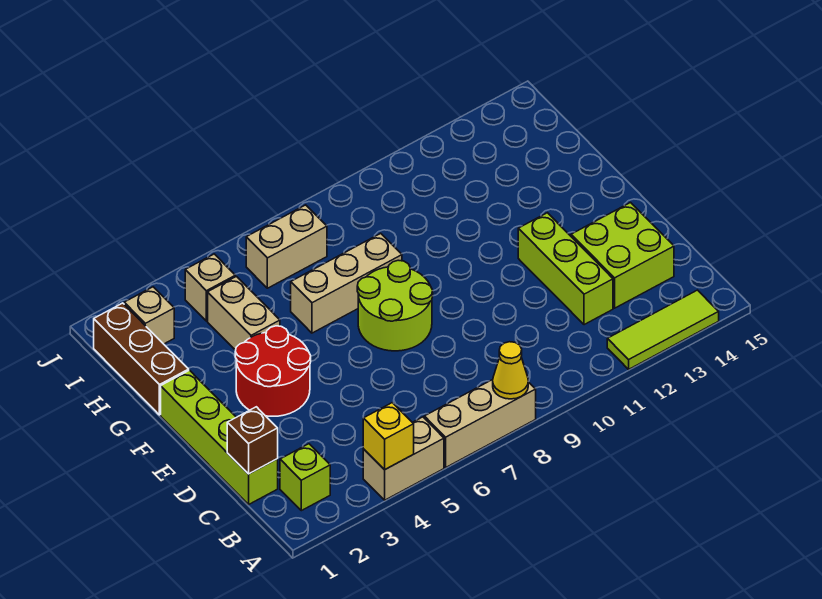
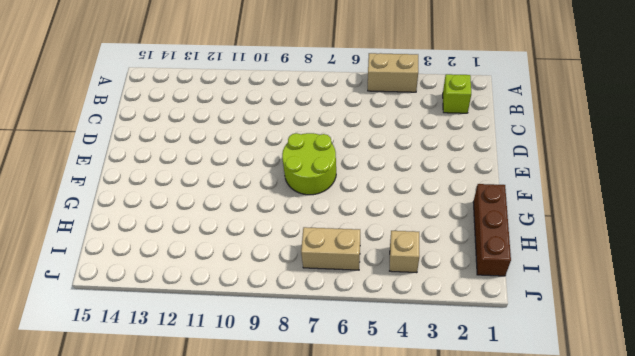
none -> tan 1x3 brick [424,380,536,467]
none -> lime 1x3 tile [607,290,719,369]
none -> lime 1x4 brick [161,370,278,504]

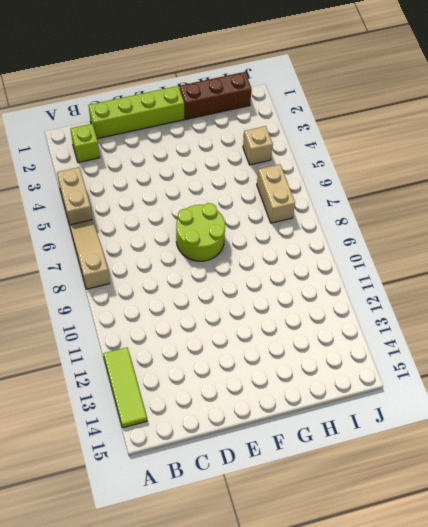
tan 1x3 slope [70,220,110,289] -> tan 1x3 brick [424,380,536,467]
none -> lime 1x3 brick [518,213,613,325]
none -> lime 2x2 brick [571,203,674,308]
none -> red 2x2 round brick [235,326,311,416]

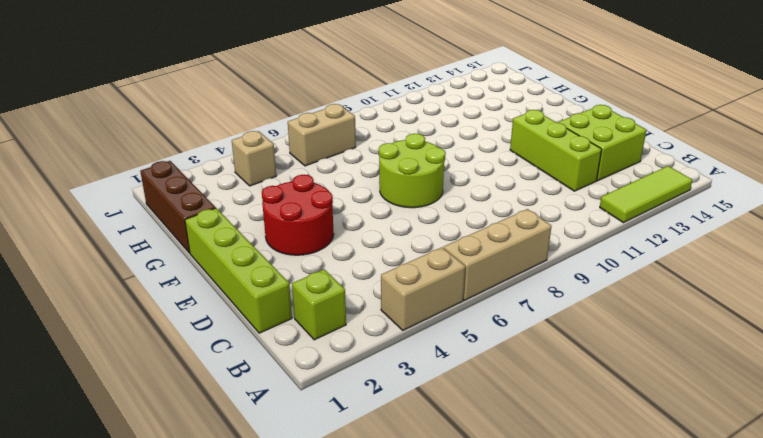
none -> tan 1x2 brick [208,277,280,350]
none -> tan 1x3 brick [291,233,402,333]
none -> tan 1x1 brick [124,287,174,344]

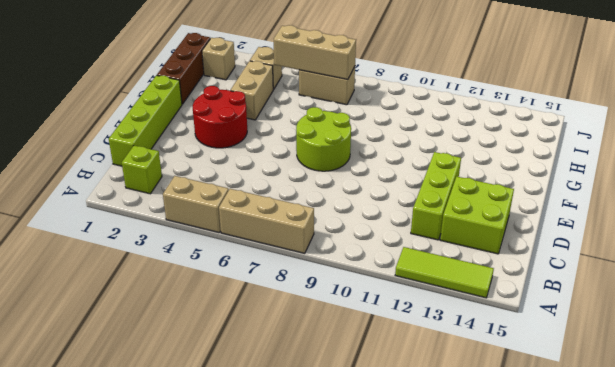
tan 1x3 brick [274,25,356,80] -> tan 1x3 brick moved to [291,233,402,333]
none -> yellow 1x1 brick [363,403,414,470]
none -> yellow 1x1 cone [493,342,528,399]
none -> brown 1x1 brick [227,407,278,474]

